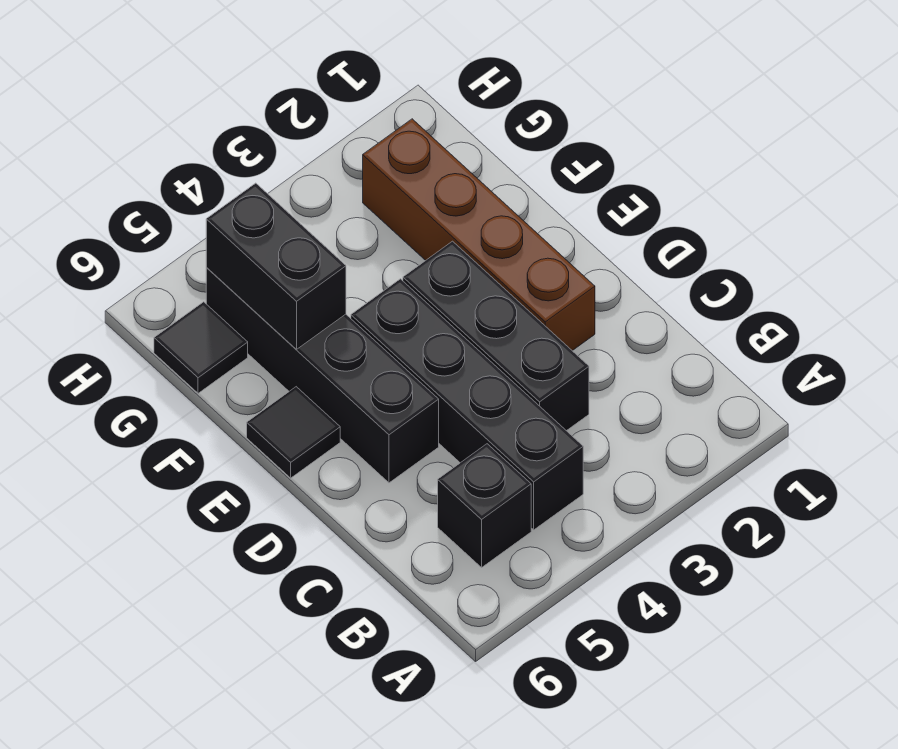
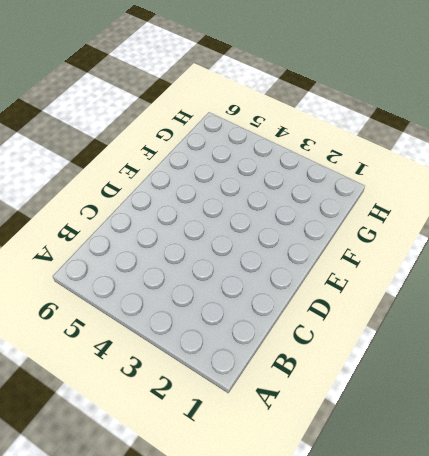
none -> black 1x4 brick [351,279,583,530]
none -> black 1x1 brick [438,444,531,567]

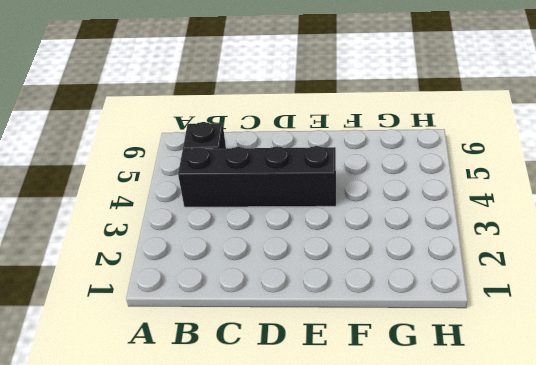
none -> black 1x3 brick [403,241,589,431]
none -> brown 1x4 brick [363,119,595,351]

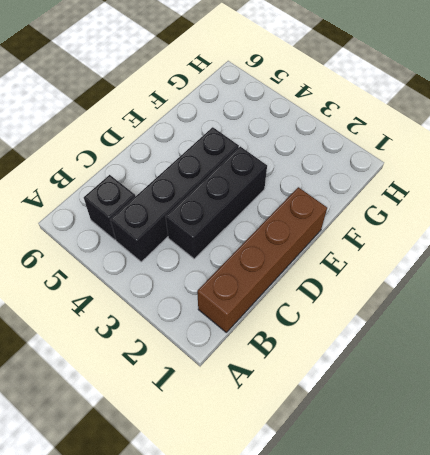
brown 1x4 brick [197,187,327,332] -> brown 1x4 brick moved to [363,119,595,351]
none -> black 1x4 brick [206,268,439,483]
none -> black 1x1 tile [247,387,340,478]

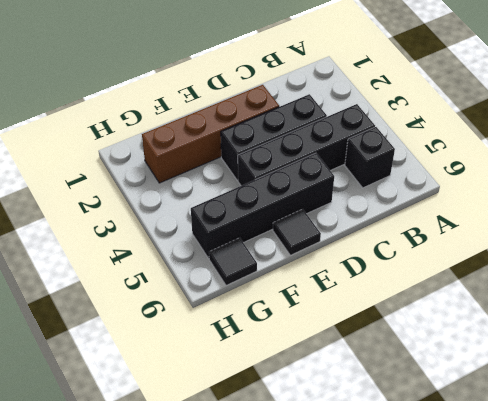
none -> black 1x2 brick [206,183,346,349]

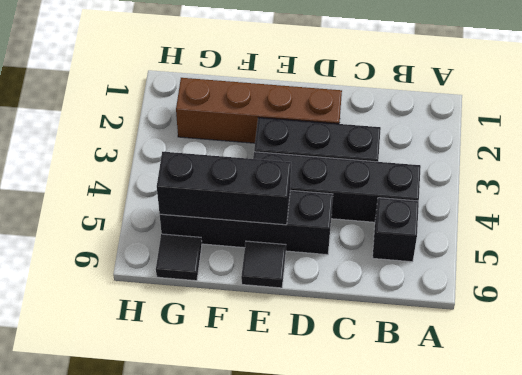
black 1x3 brick [157,152,291,225] -> black 1x2 brick [206,183,346,349]

